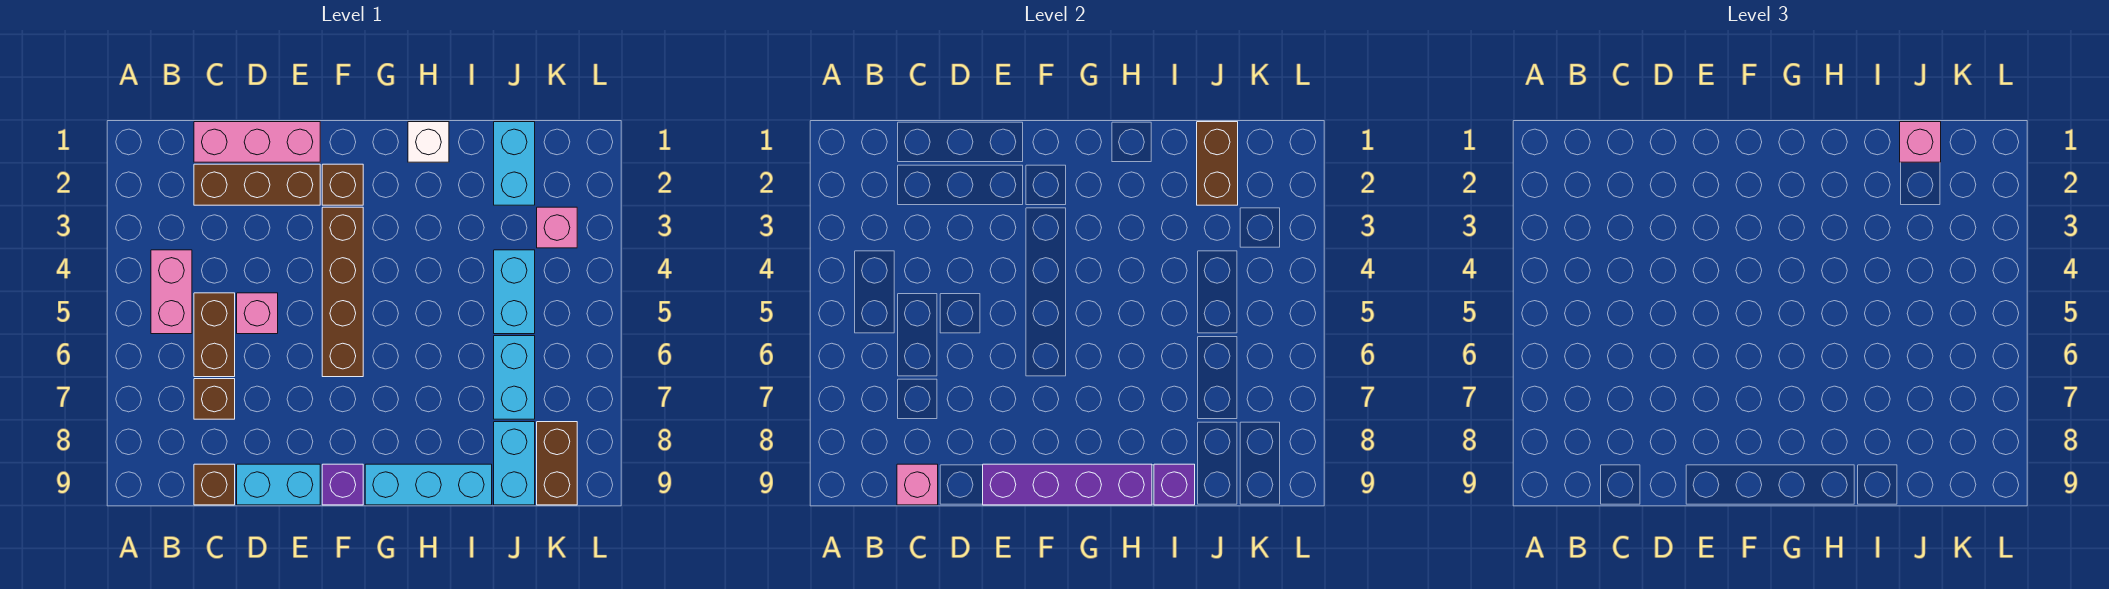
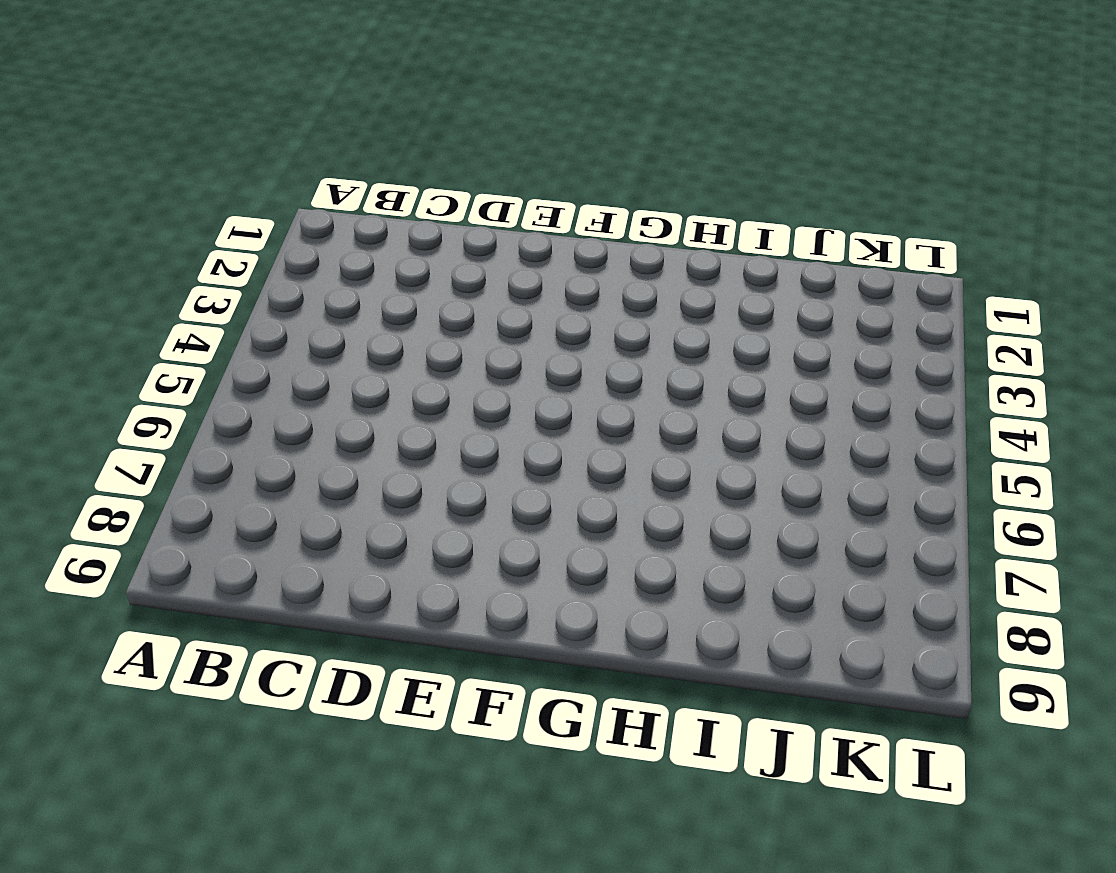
none -> pink 1x2 brick [151,250,192,334]
none -> pink 1x3 brick [194,122,320,162]
none -> brown 1x3 brick [194,164,320,205]

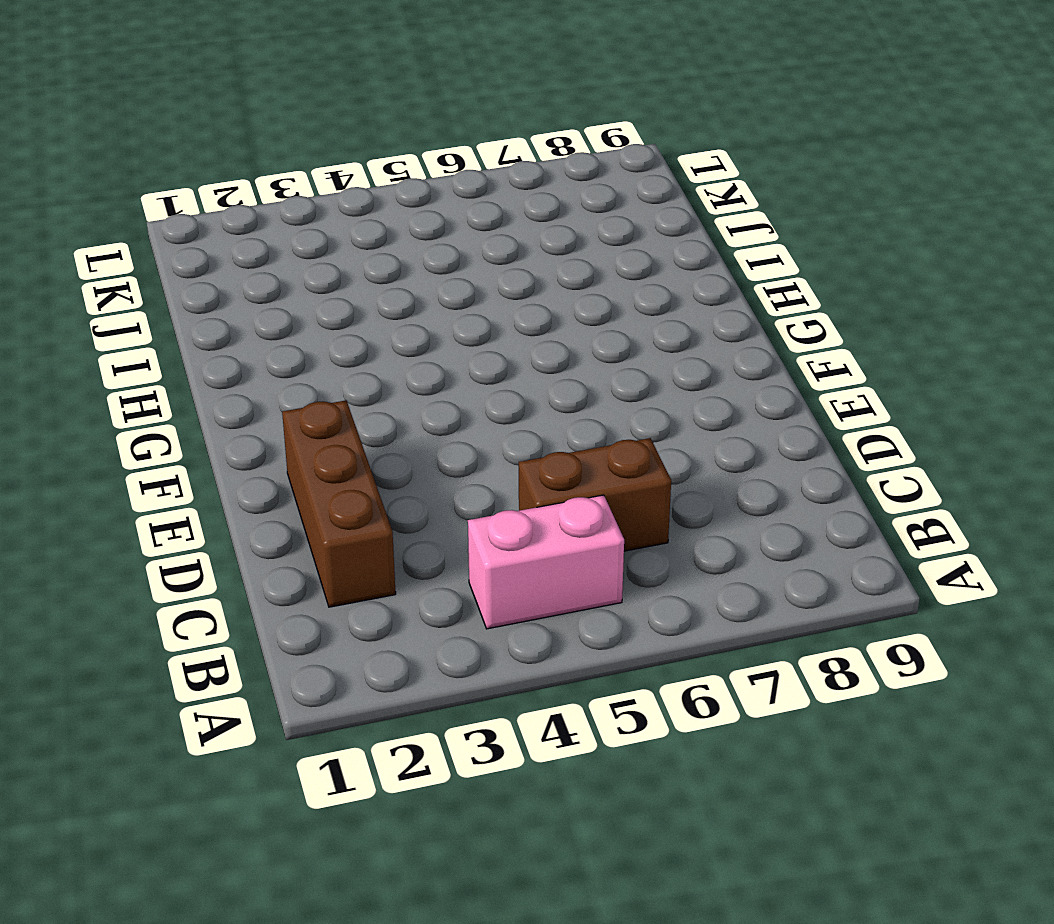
none -> pink 1x3 brick [194,122,320,162]
none -> brown 1x1 brick [194,379,235,419]
none -> brown 1x1 brick [194,464,235,505]

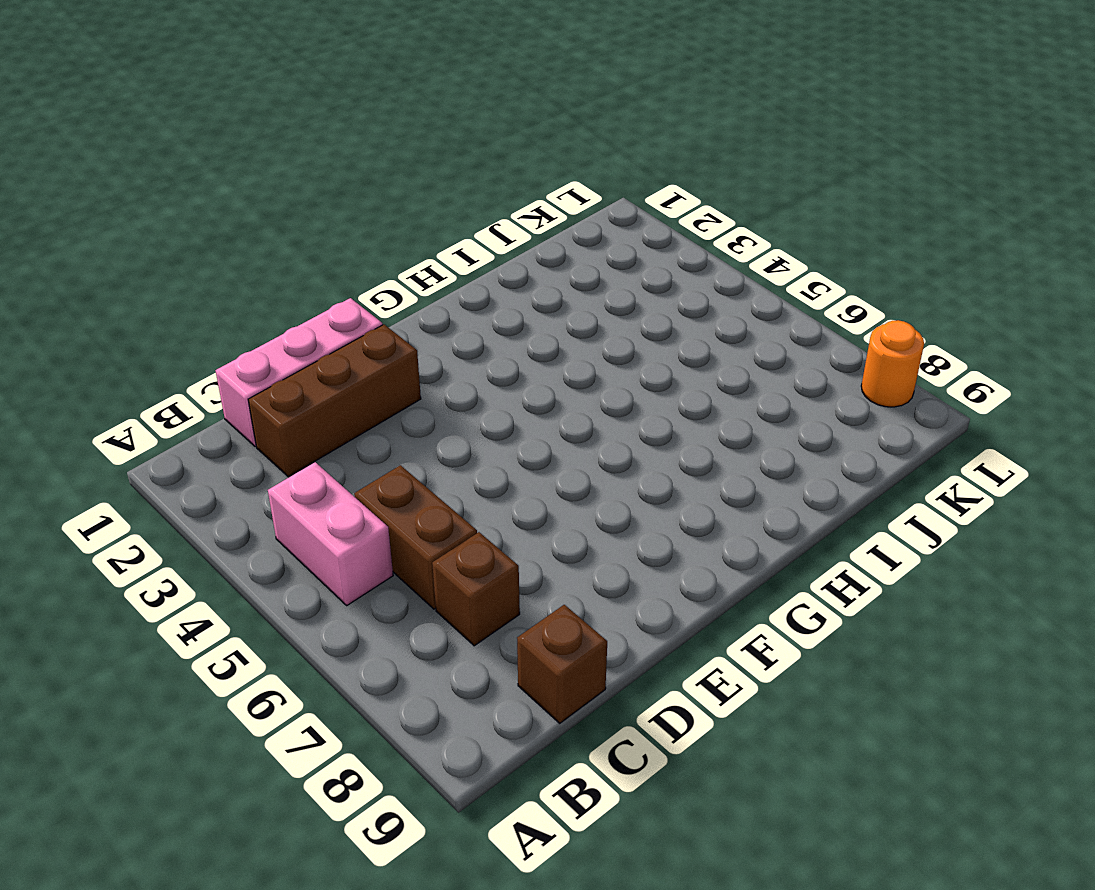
orange 1x1 round brick [861,320,924,407] -> none
none -> pink 1x1 brick [237,293,278,334]
none -> cyan 1x2 brick [237,464,320,505]
none -> brown 1x1 brick [322,164,363,205]

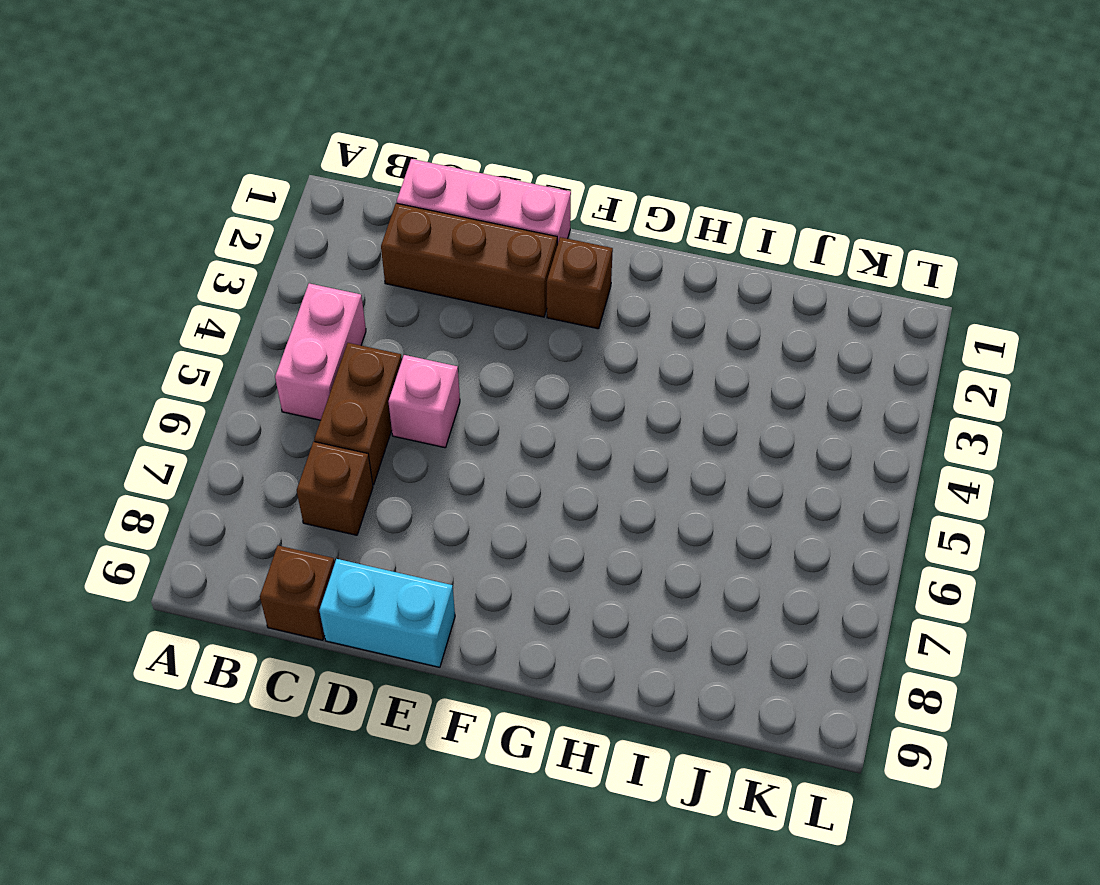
none -> brown 1x4 brick [322,207,363,377]
none -> purple 1x1 brick [322,464,363,505]
none -> cyan 1x3 brick [365,464,492,505]

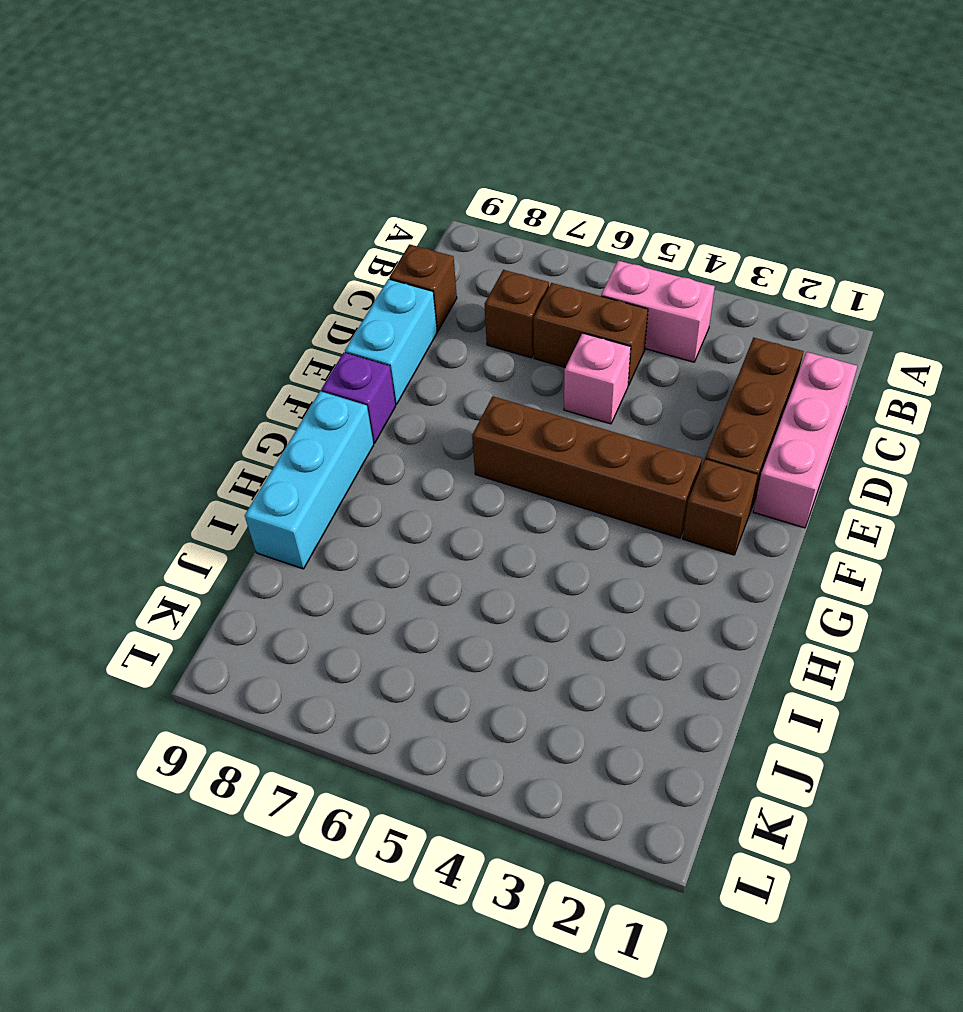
none -> white 1x1 brick [408,122,449,162]
none -> cyan 1x2 brick [494,122,535,205]
none -> cyan 1x2 brick [494,250,535,334]

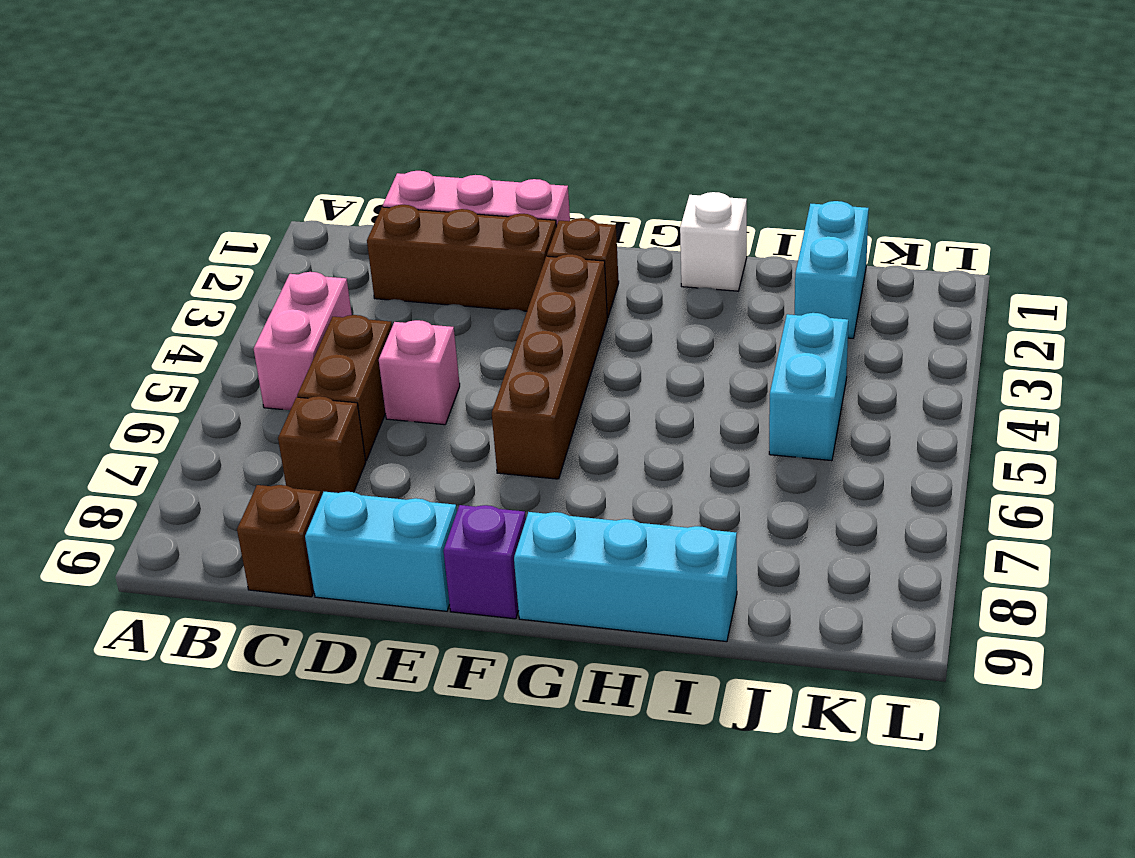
none -> cyan 1x2 brick [494,336,535,419]
none -> cyan 1x2 brick [494,422,535,505]
none -> pink 1x1 brick [537,207,577,248]

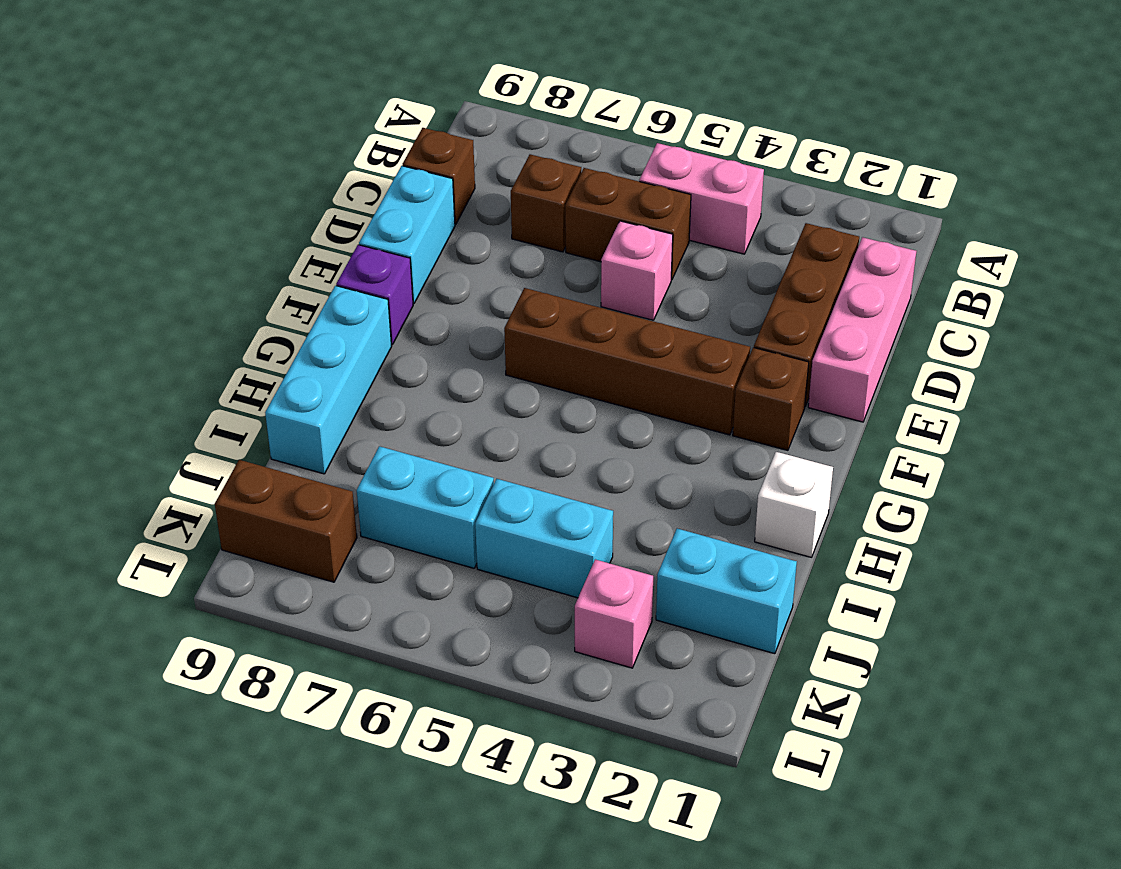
none -> cyan 1x2 brick [494,422,535,505]
none -> pink 1x1 brick [897,464,938,505]
none -> purple 1x4 brick [983,464,1152,505]

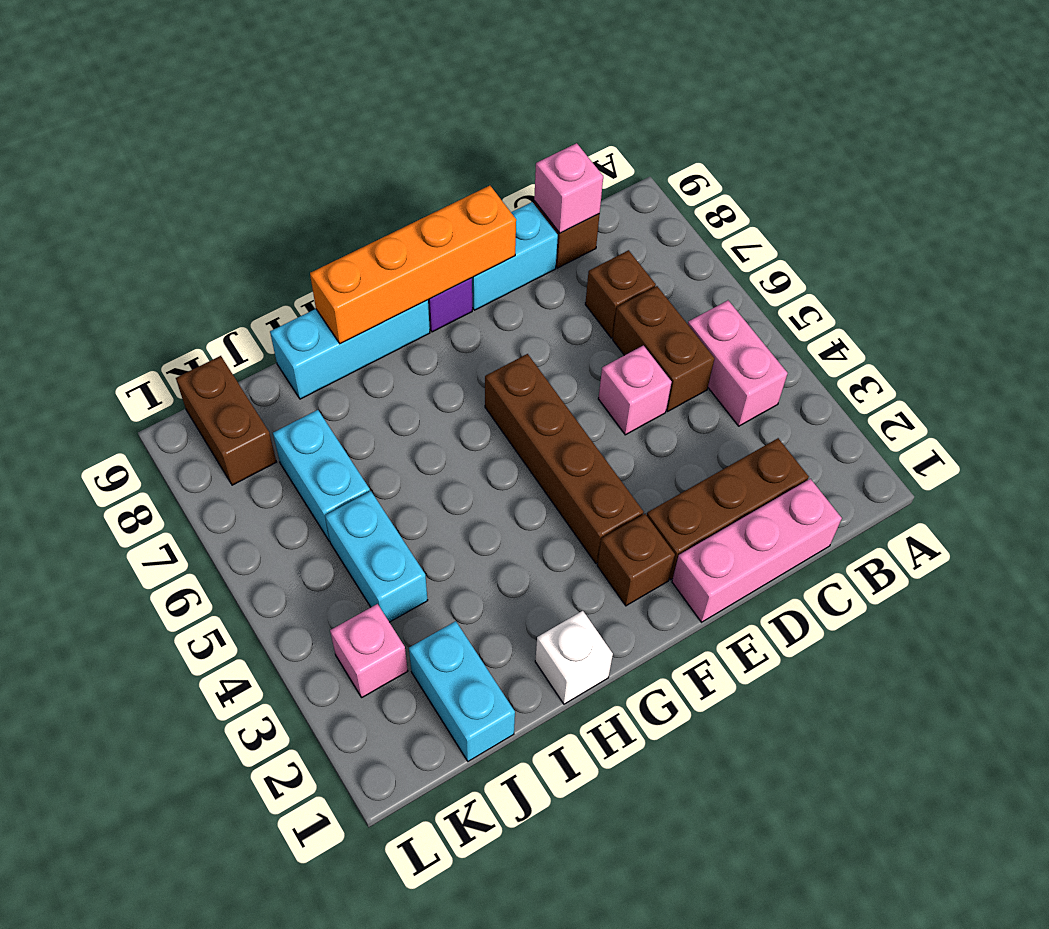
orange 1x4 brick [310,186,516,344] -> purple 1x4 brick [983,464,1152,505]
none -> cyan 1x2 brick [494,422,535,505]
none -> purple 1x1 brick [1154,464,1195,505]
none -> brown 1x2 brick [1197,122,1238,205]

